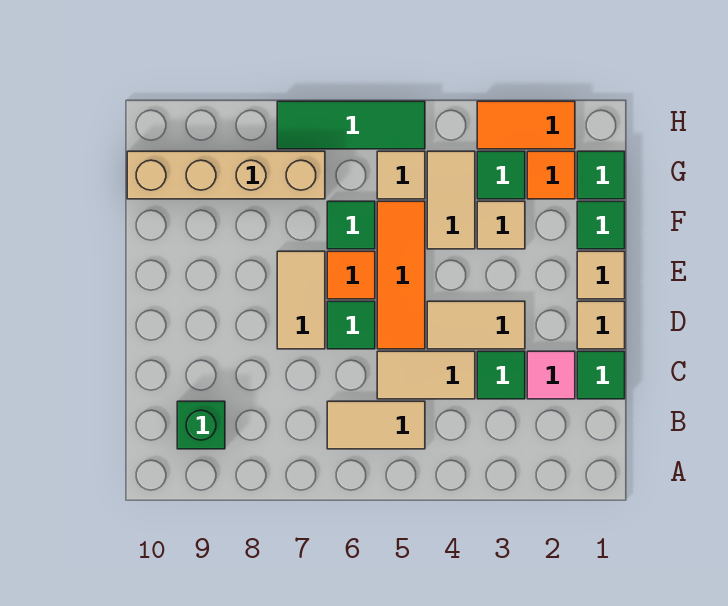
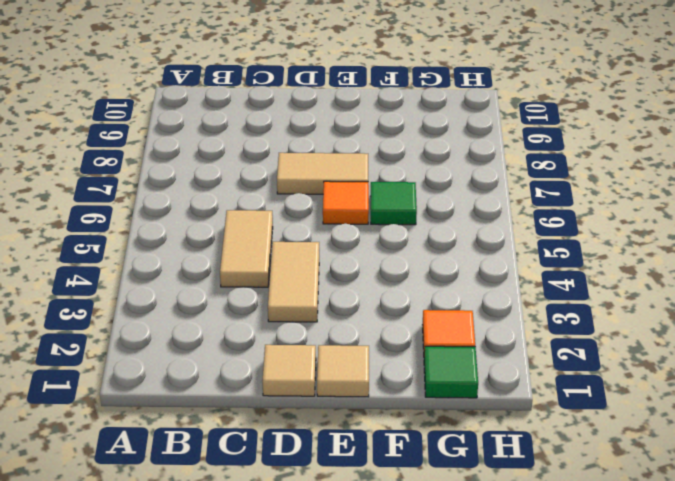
none -> tan 1x2 tile [327,401,425,449]
none -> green 1x1 brick [177,401,225,449]
none -> green 1x1 tile [577,351,625,399]

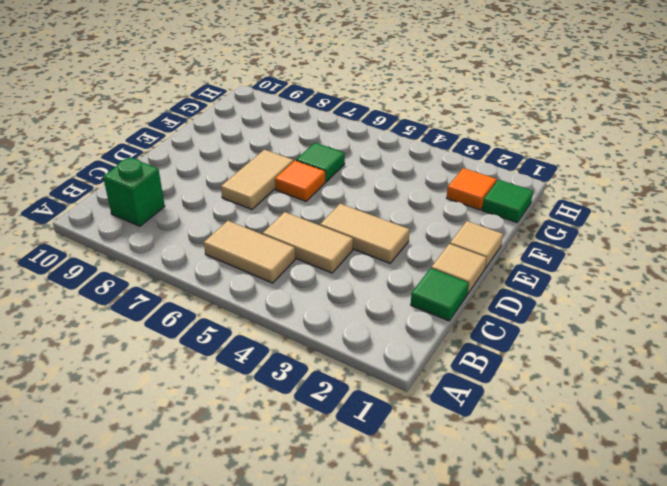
none -> pink 1x1 tile [527,351,575,399]
none -> green 1x1 tile [477,351,525,399]
none -> orange 1x3 tile [377,201,425,349]

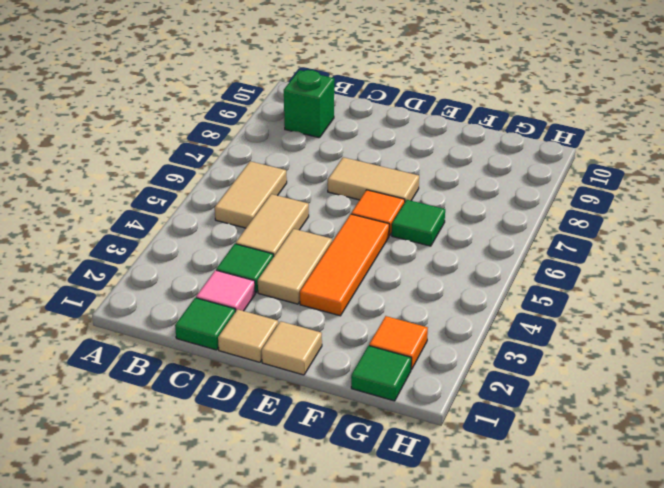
orange 1x3 tile [300,214,389,316] -> orange 1x3 tile turned to [377,201,425,349]
none -> green 1x1 tile [327,301,375,349]
none -> green 1x1 tile [577,201,625,249]
none -> tan 1x1 tile [477,201,525,249]

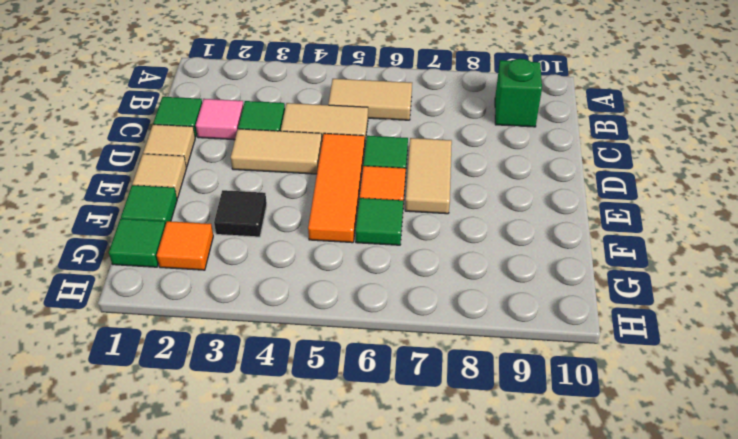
black 1x1 tile [214,190,267,237] -> tan 1x1 tile [477,201,525,249]
none -> tan 1x2 tile [427,151,475,249]
none -> green 1x1 tile [477,151,525,199]
none -> tan 1x1 tile [377,151,425,199]

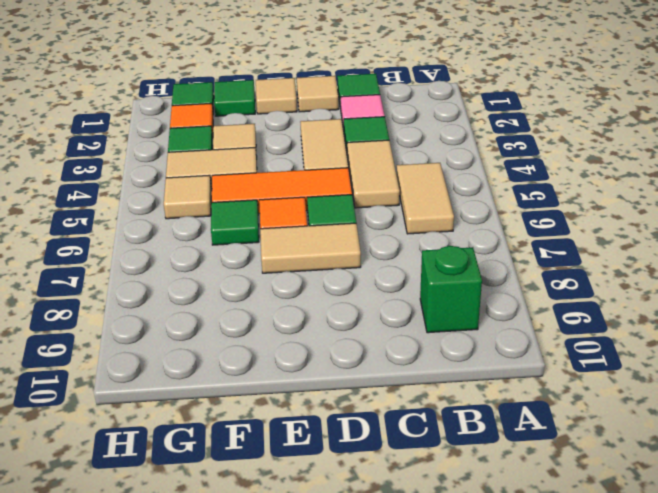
none -> tan 1x4 brick [127,151,325,199]
none -> orange 1x2 tile [477,101,575,149]
none -> green 1x3 tile [277,101,425,149]

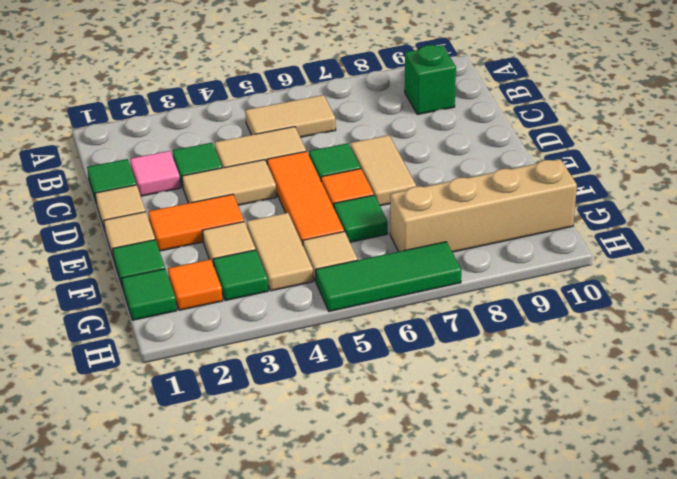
orange 1x2 tile [148,194,244,251] -> orange 1x2 tile moved to [477,101,575,149]

